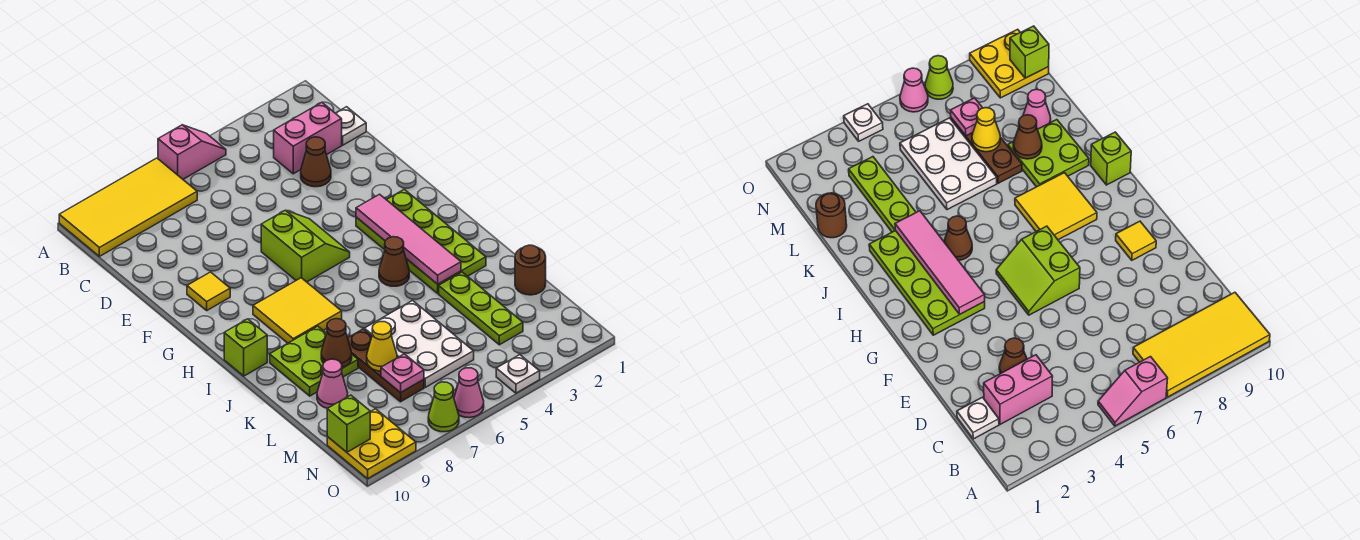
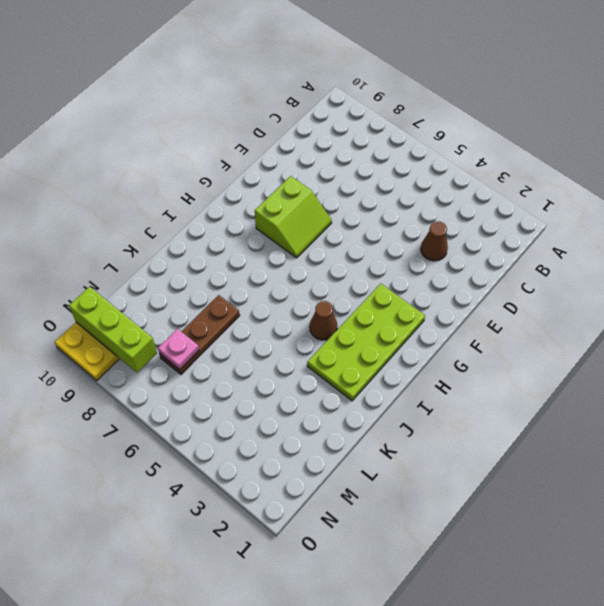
lime 2x2 slope [255,176,332,258] -> lime 2x2 slope moved to [261,210,350,282]
lime 1x3 brick [69,287,157,373] -> lime 1x1 brick [327,395,370,452]
none -> pink 1x2 slope [158,125,226,179]
none -> yellow 2x4 tile [59,158,197,256]
none -> white 1x1 plate [335,107,366,145]

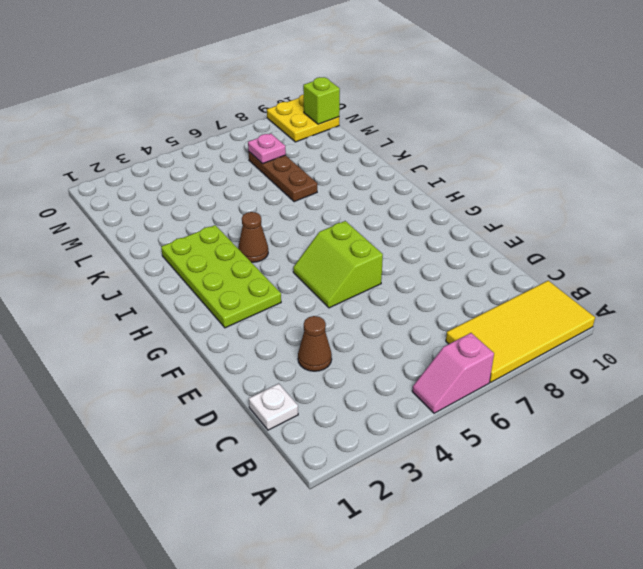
none -> pink 1x2 brick [274,102,342,174]
none -> yellow 1x1 tile [187,272,230,310]
none -> yellow 2x2 tile [253,278,342,343]

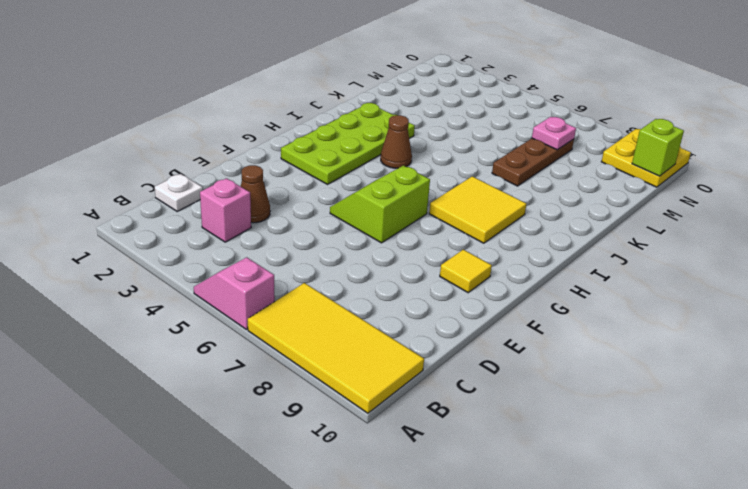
pink 1x1 brick [200,178,251,242] -> pink 1x2 brick [274,102,342,174]
none -> lime 1x1 brick [224,319,267,376]
none -> lime 2x2 plate [270,326,358,396]
none -> lime 1x3 plate [439,272,523,345]

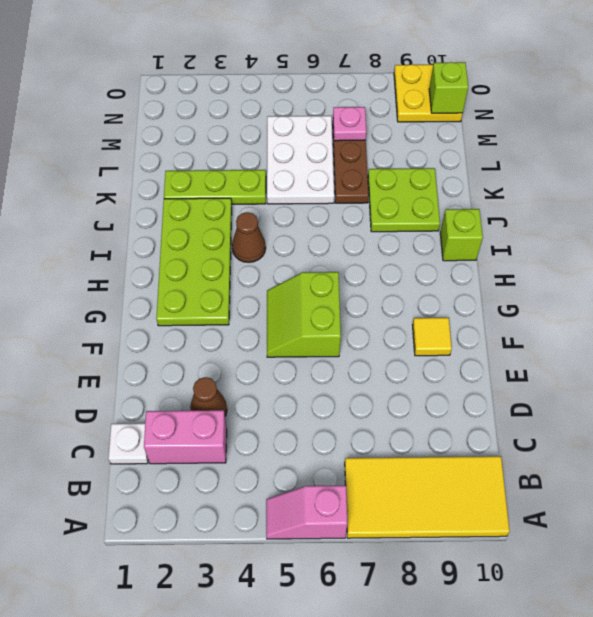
lime 1x3 plate [164,170,266,204] -> lime 1x3 plate turned to [439,272,523,345]
none -> yellow 2x2 tile [253,278,342,343]
none -> brown 1x1 round brick [515,245,546,295]
none -> pink 1x1 cone [317,359,348,408]

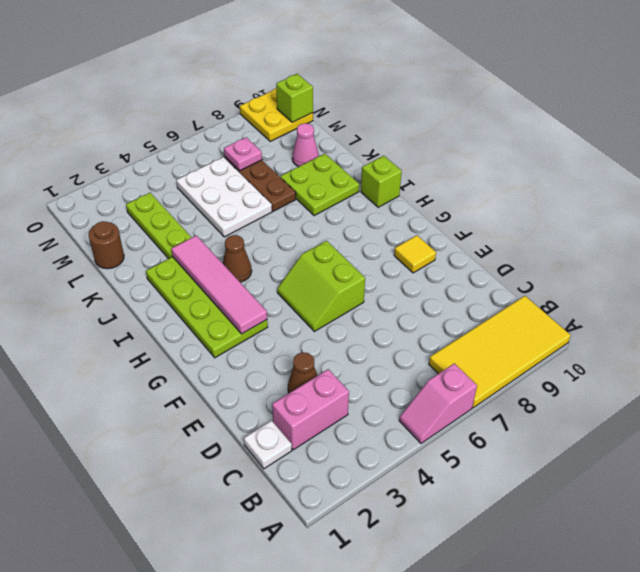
none -> yellow 2x2 tile [253,278,342,343]
none -> white 1x1 plate [496,355,540,393]
none -> pink 1x1 cone [454,368,484,418]

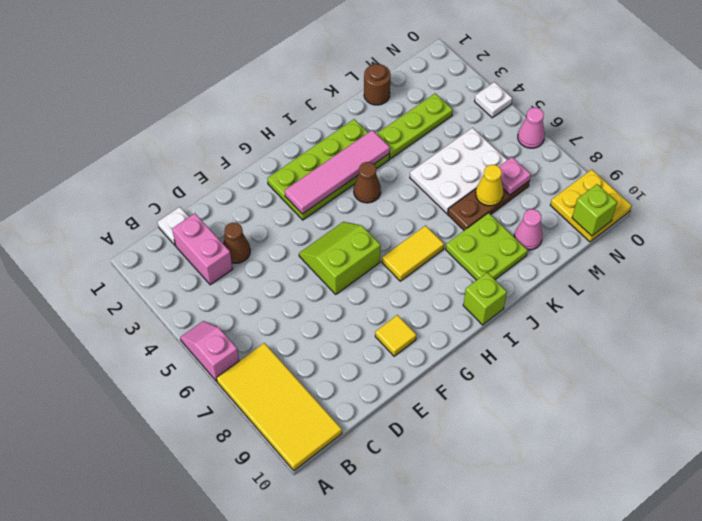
yellow 1x2 tile [382,226,444,281] -> yellow 2x2 tile [253,278,342,343]
none -> lime 1x1 cone [428,382,459,432]
none -> brown 1x1 cone [321,319,352,368]

